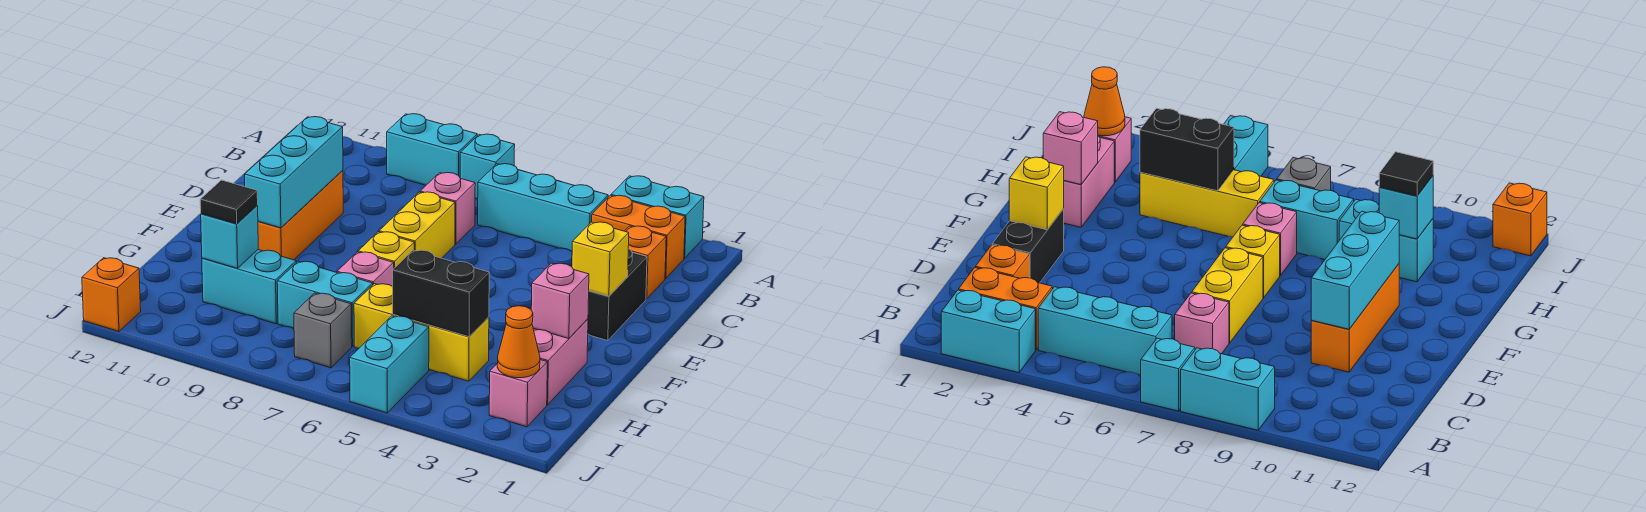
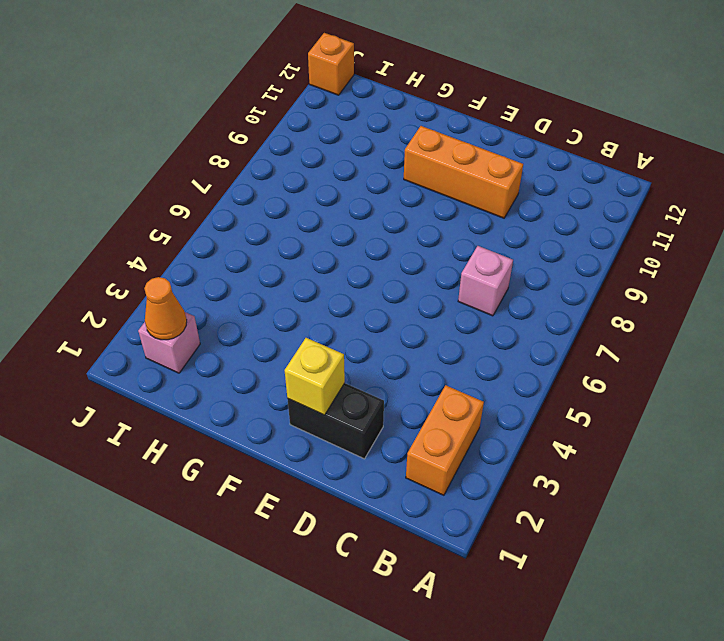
none -> cyan 1x2 brick [611,176,704,258]
none -> cyan 1x1 brick [460,134,515,199]
none -> cyan 1x2 brick [387,114,477,185]

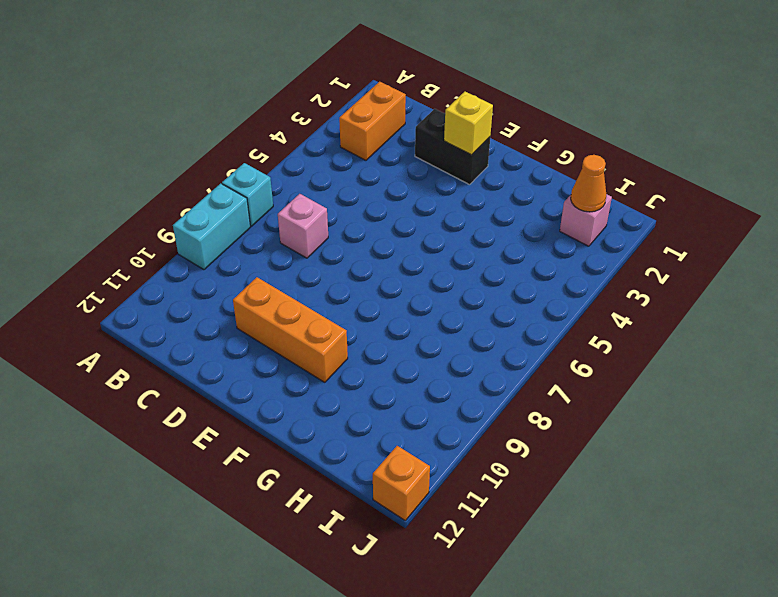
none -> cyan 1x2 brick [611,176,704,258]
none -> cyan 1x3 brick [478,164,608,251]
none -> orange 1x1 brick [625,226,666,299]

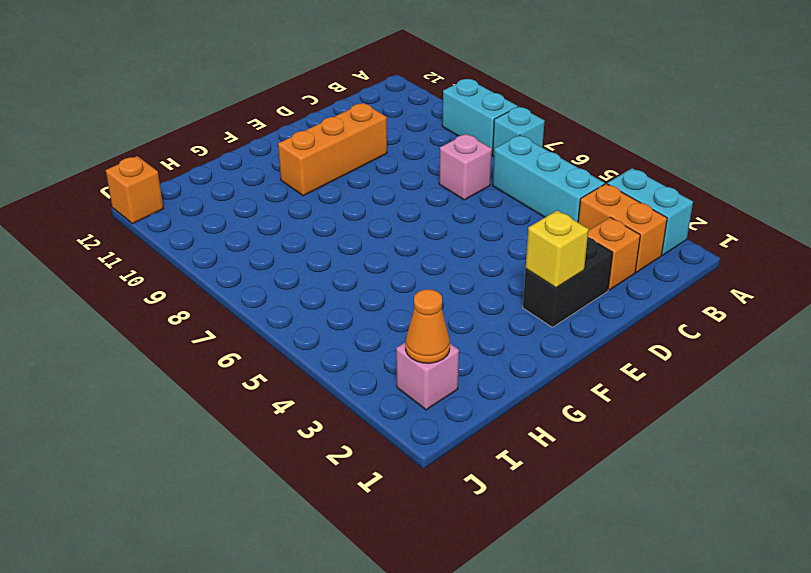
none -> yellow 1x2 brick [379,192,455,258]
none -> yellow 1x1 brick [358,232,414,268]
none -> pink 1x2 brick [533,319,588,405]

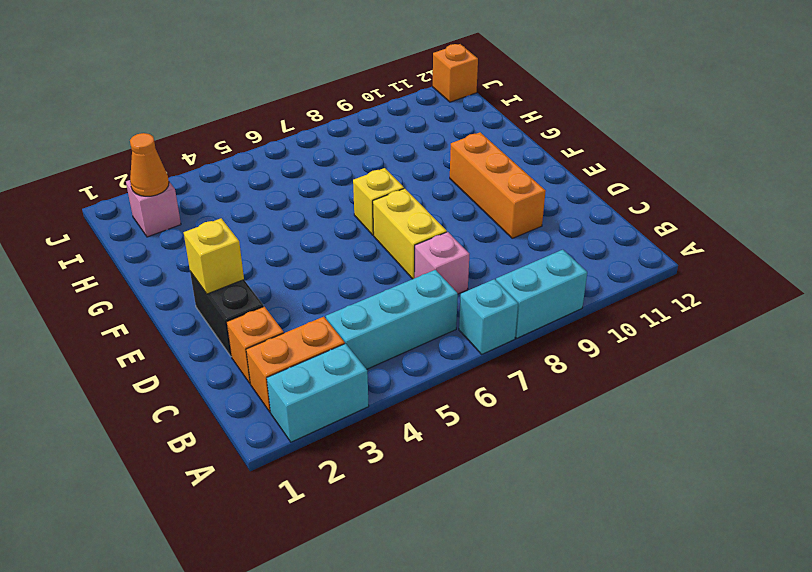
none -> pink 1x2 brick [533,319,588,405]
none -> pink 1x1 brick [337,252,394,287]
none -> yellow 1x3 brick [354,284,489,381]

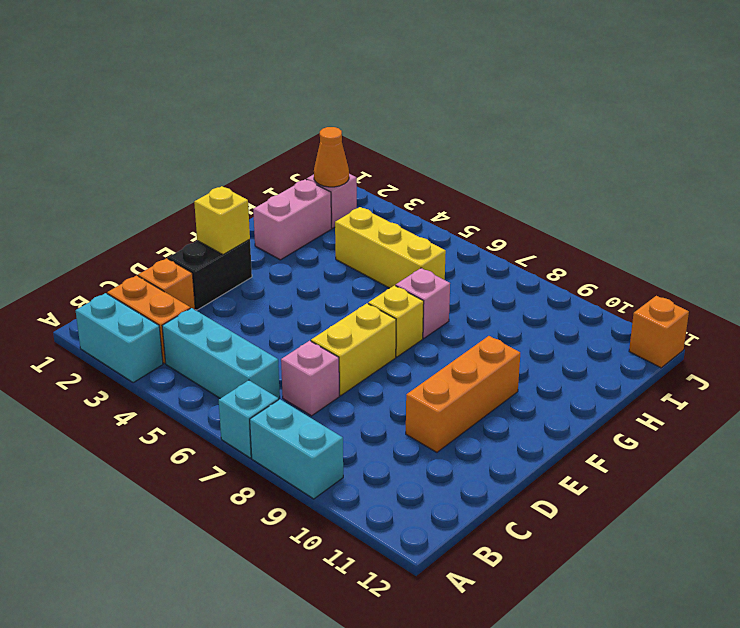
none -> cyan 1x2 brick [277,261,373,347]
none -> cyan 1x2 brick [202,250,296,324]
none -> cyan 1x2 brick [350,316,429,413]

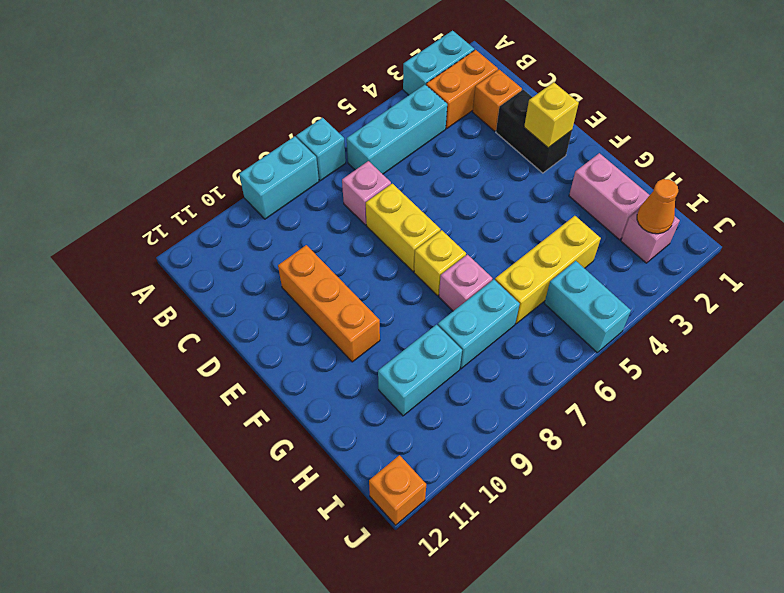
none -> grey 1x1 brick [294,293,352,368]
none -> cyan 1x3 brick [245,117,343,228]
none -> pink 1x1 brick [531,263,589,339]

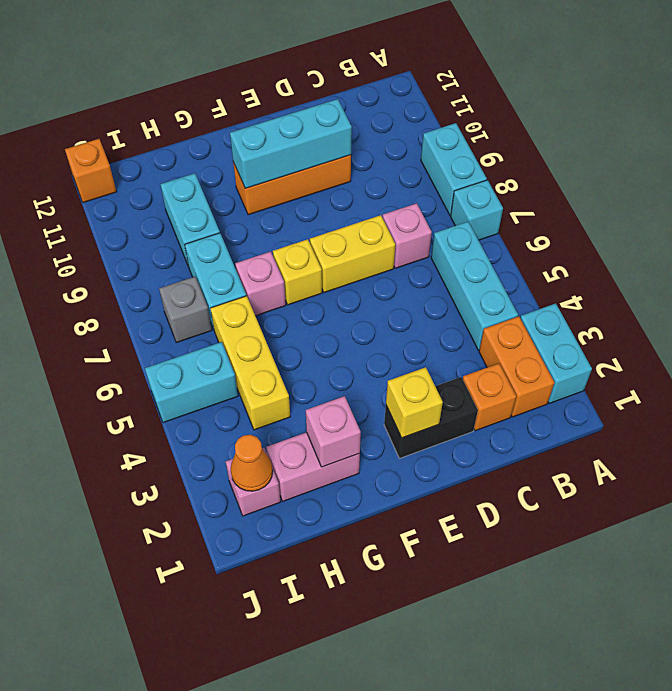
none -> black 1x2 brick [393,250,489,337]
none -> cyan 1x1 brick [201,206,258,268]
none -> black 1x1 tile [200,180,258,224]

